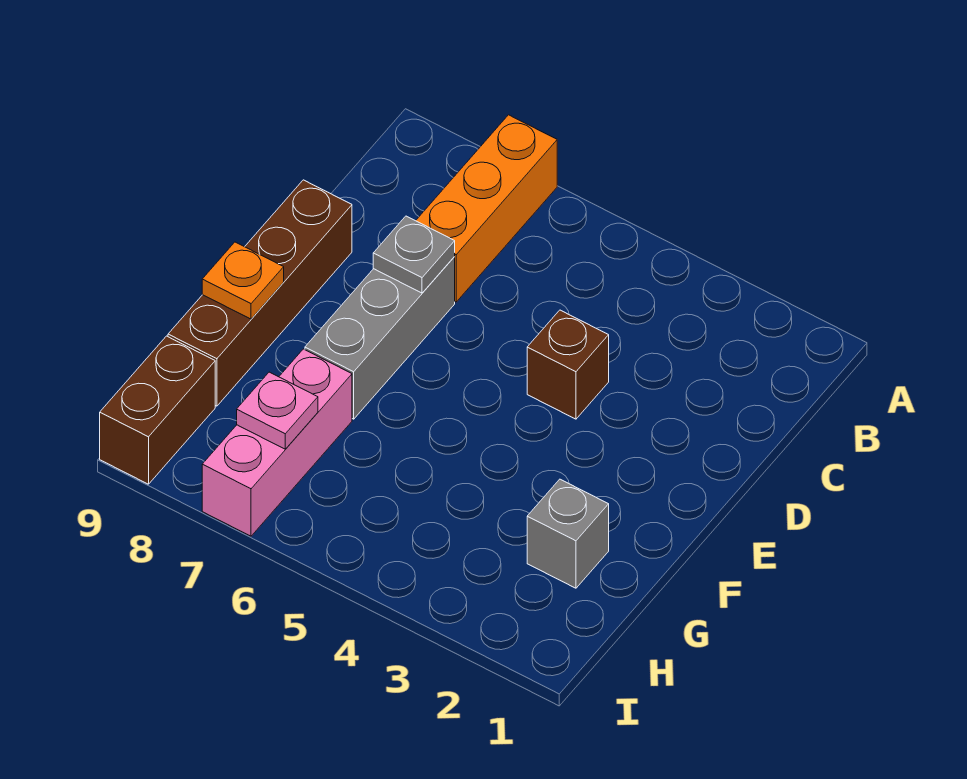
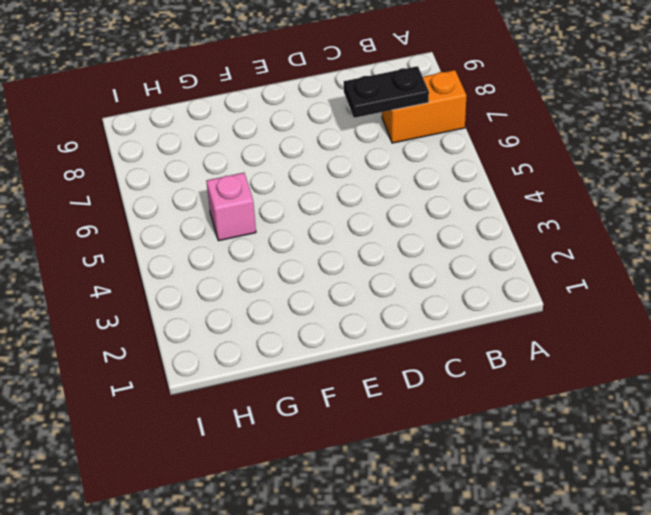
orange 1x2 brick [382,70,467,143] -> orange 1x3 brick [416,115,557,302]
black 1x2 plate [344,66,429,118] -> none
pink 1x1 brick [206,173,256,241] -> none
none -> brown 1x1 brick [527,310,609,419]
none -> grey 1x3 brick [305,257,455,419]

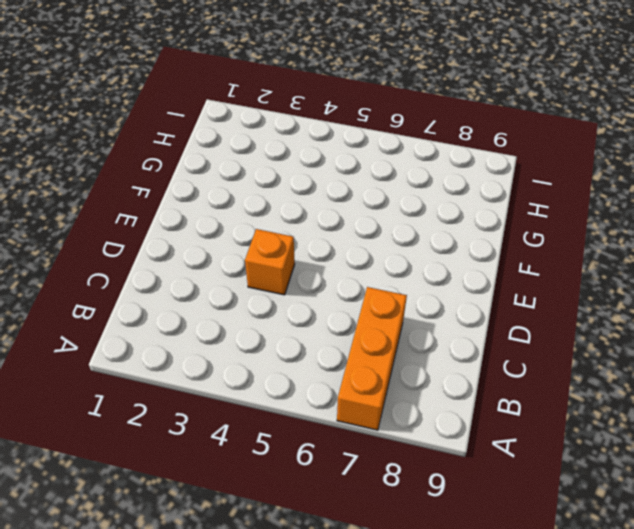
orange 1x1 brick [245,229,295,295] -> brown 1x1 brick [527,310,609,419]
none -> grey 1x3 brick [305,257,455,419]
none -> brown 1x4 brick [168,180,352,406]

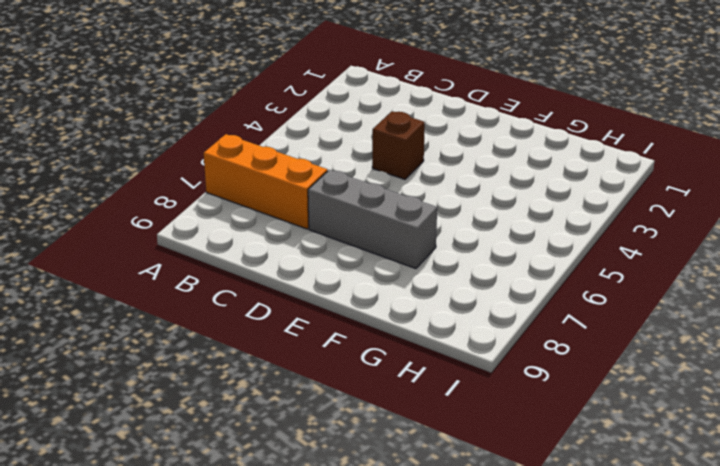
none -> brown 1x4 brick [168,180,352,406]
none -> grey 1x1 brick [527,479,609,588]

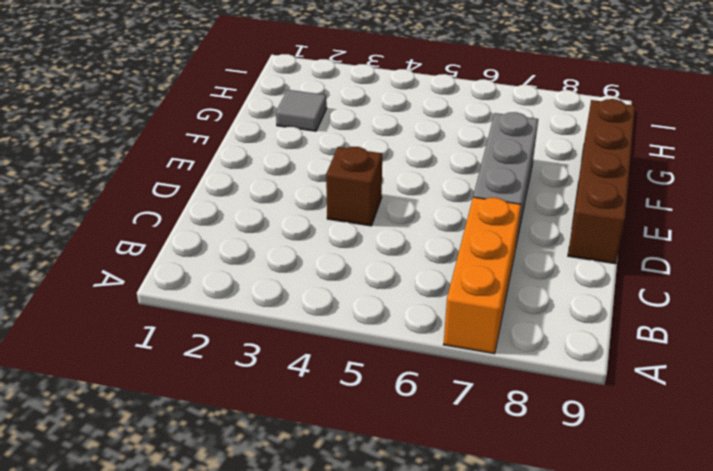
grey 1x1 tile [276,90,327,131] -> grey 1x1 brick [527,479,609,588]
none -> pink 1x3 brick [202,349,352,536]
none -> brown 1x2 brick [100,336,215,484]

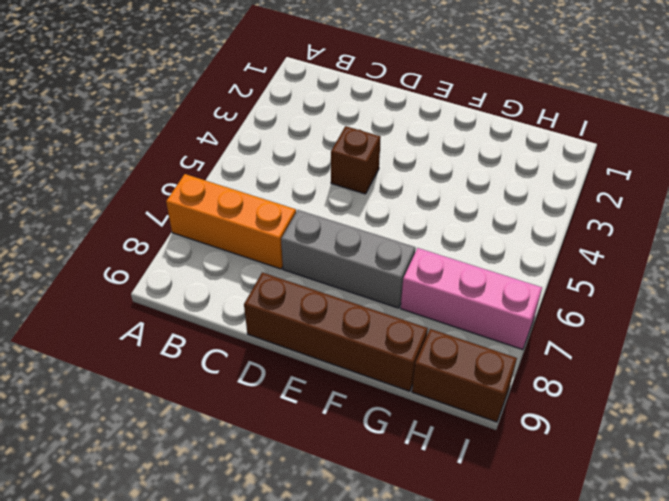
none -> grey 1x1 brick [527,479,609,588]
none -> grey 1x1 plate [373,216,455,293]

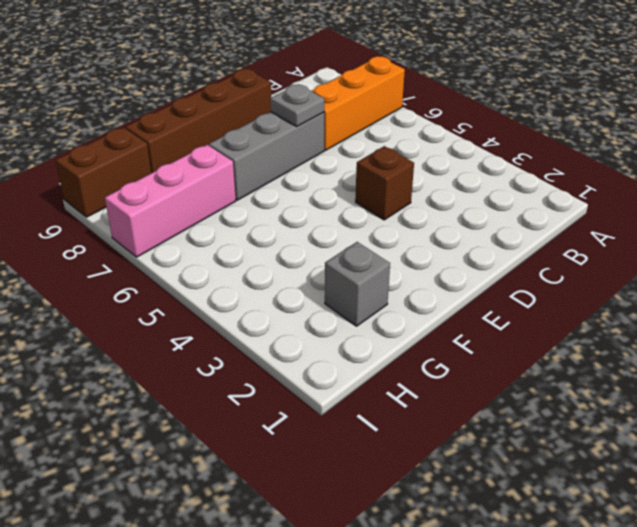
none -> orange 1x1 plate [202,242,284,319]
none -> pink 1x1 plate [237,372,318,449]

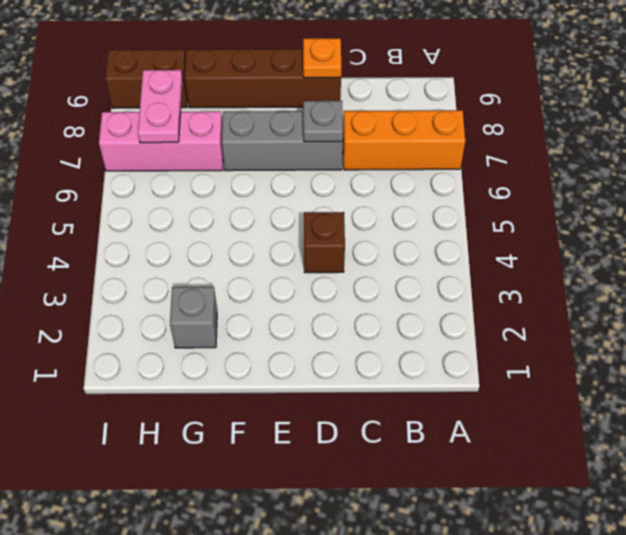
orange 1x1 plate [303,38,341,78] -> orange 1x1 plate moved to [202,242,284,319]
pink 1x2 plate [138,70,183,143] -> pink 1x1 plate [237,372,318,449]

